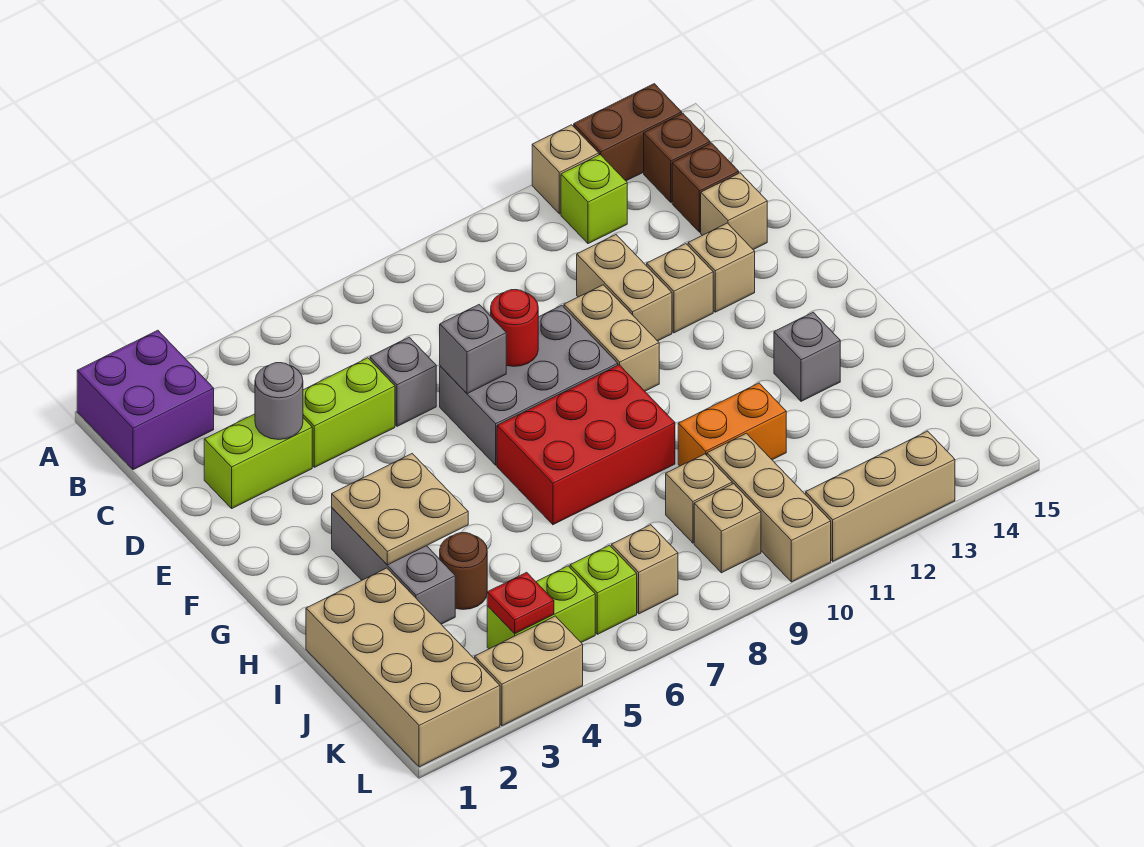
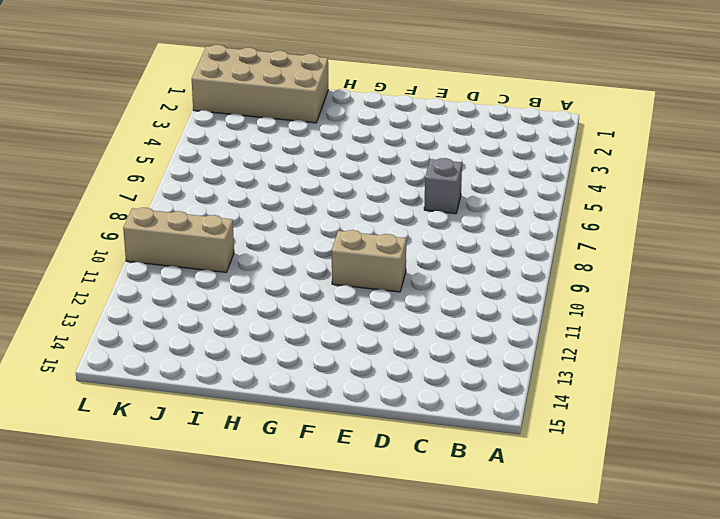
none -> purple 2x2 brick [77,330,214,470]
none -> tan 1x1 brick [532,125,599,214]
none -> brown 1x2 brick [574,84,682,181]
none -> lime 1x1 brick [561,155,627,244]

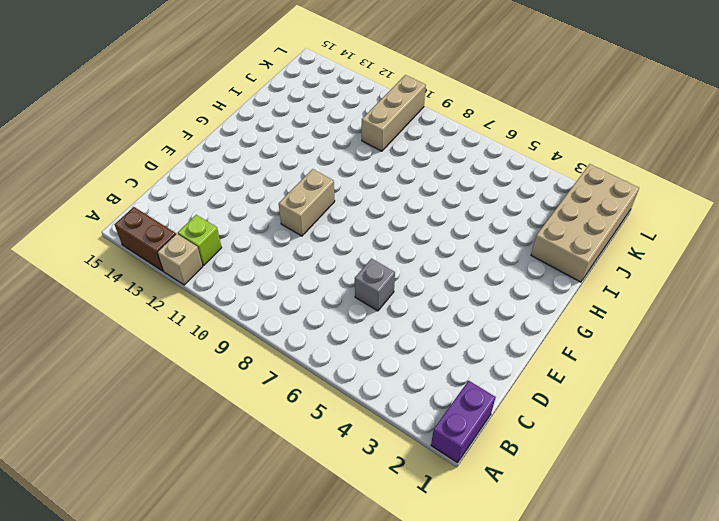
purple 1x2 brick [431,381,496,463] -> purple 2x2 brick [77,330,214,470]
none -> brown 1x1 brick [644,114,710,202]
none -> brown 1x1 brick [672,143,739,232]
none -> lime 1x2 brick [204,414,312,508]
none -> lime 1x2 brick [303,358,395,467]

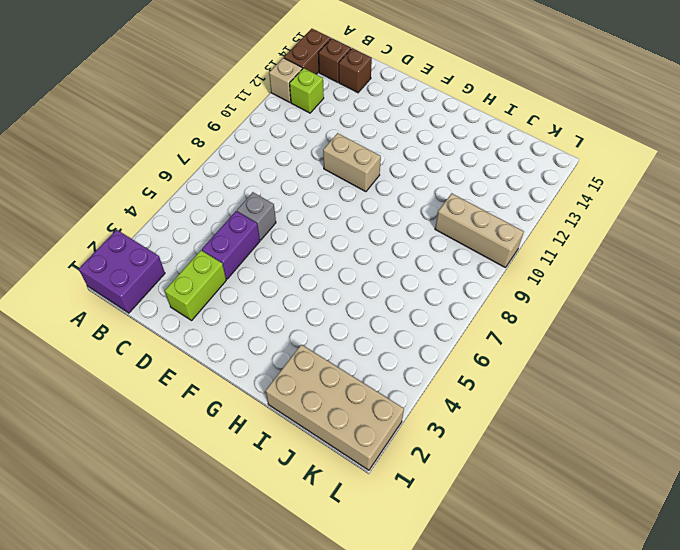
purple 1x2 brick [202,211,260,279] -> lime 1x2 brick [303,358,395,467]
none -> tan 1x2 brick [577,235,672,341]
none -> tan 1x1 brick [701,173,767,250]
none -> grey 2x3 brick [440,305,618,465]
none -> tan 1x1 brick [647,244,713,333]

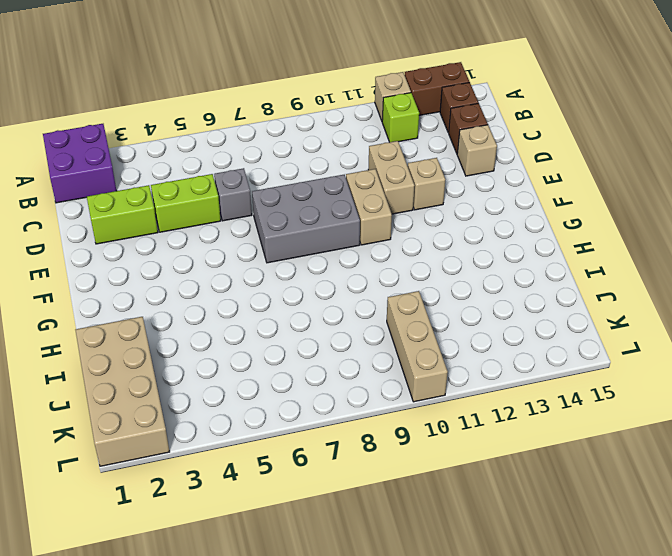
none -> tan 1x1 brick [688,223,755,312]
none -> grey 1x3 brick [332,508,455,624]
none -> red 2x3 brick [497,365,675,525]
none -> grey 1x1 brick [774,312,840,401]

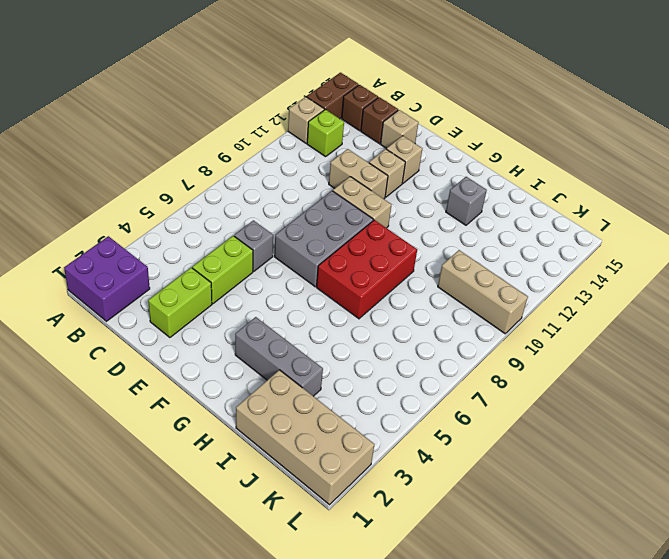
none -> brown 1x1 round brick [440,533,487,609]
none -> orange 1x2 brick [678,383,786,466]
none -> tan 1x1 brick [666,454,732,543]
none -> lime 1x2 brick [487,566,595,649]

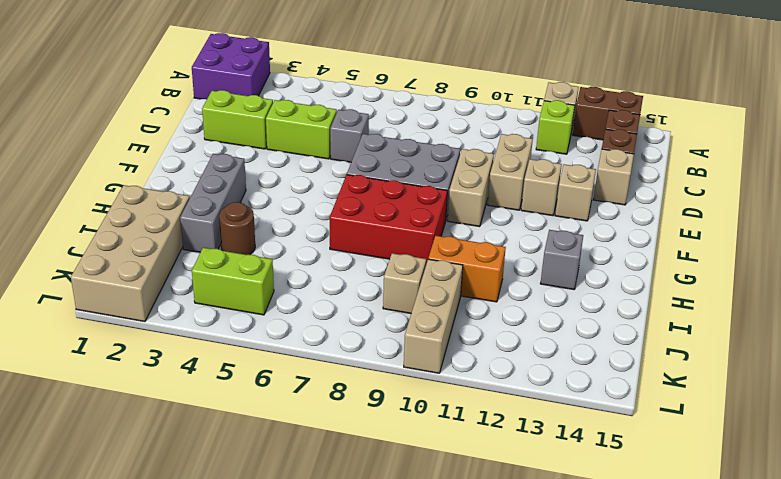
none -> lime 1x1 brick [570,545,637,634]
none -> tan 1x1 brick [611,525,678,614]
none -> tan 1x1 brick [694,484,761,573]
none -> tan 1x2 brick [475,616,583,726]

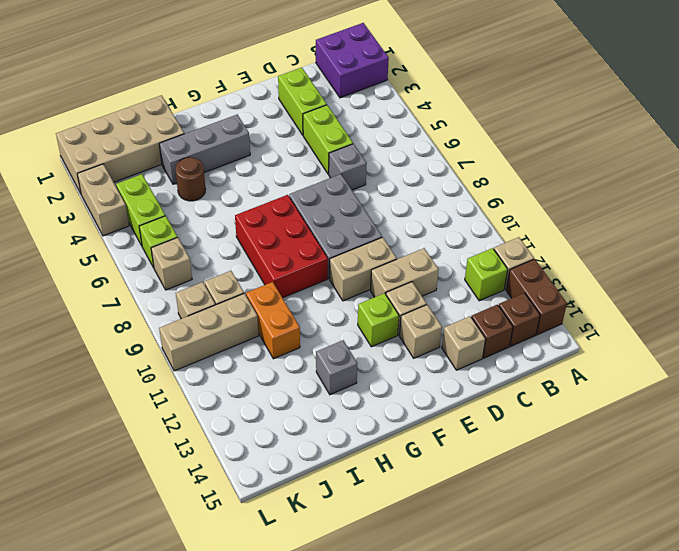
lime 1x1 brick [358,293,399,347] -> none
none -> tan 1x3 brick [806,431,955,561]
none -> grey 1x1 round brick [255,363,303,439]
none -> grey 1x1 brick [440,305,506,394]
none -> red 1x1 round brick [491,290,538,366]

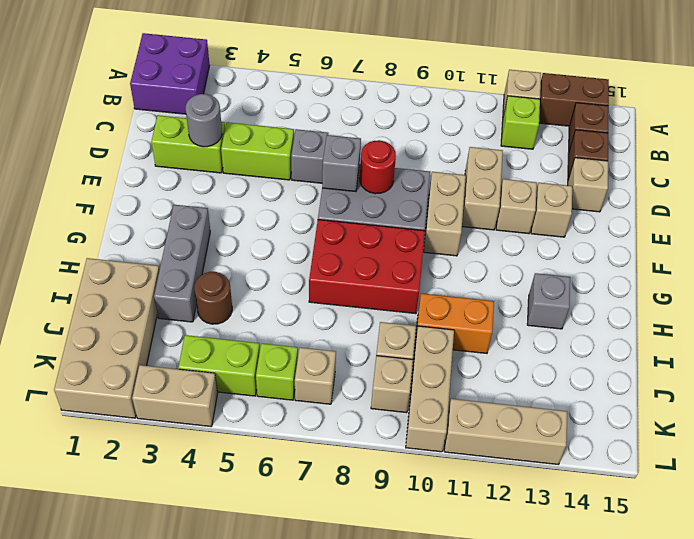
none -> tan 2x2 plate [332,454,468,565]
none -> red 1x1 plate [487,572,554,634]

